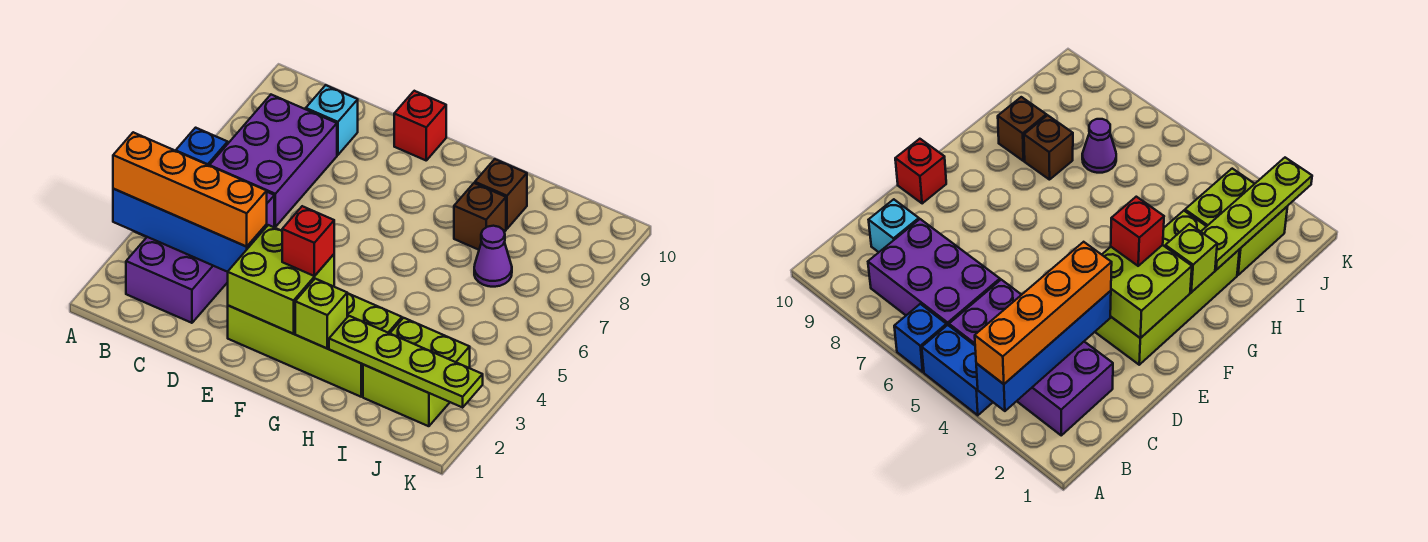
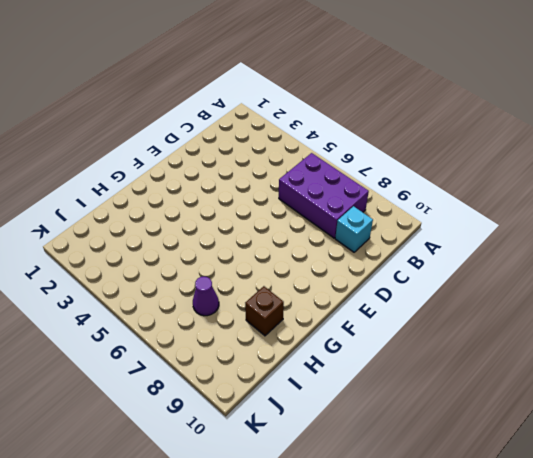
none -> blue 1x2 brick [922,325,993,415]
none -> blue 1x1 brick [176,128,228,165]
none -> purple 2x4 brick [126,192,274,323]

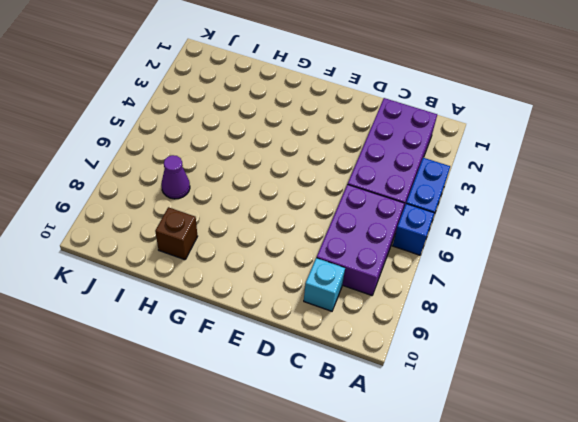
none -> lime 2x4 brick [228,293,402,397]
none -> red 1x1 brick [394,91,446,160]
none -> brown 1x1 brick [454,183,506,250]

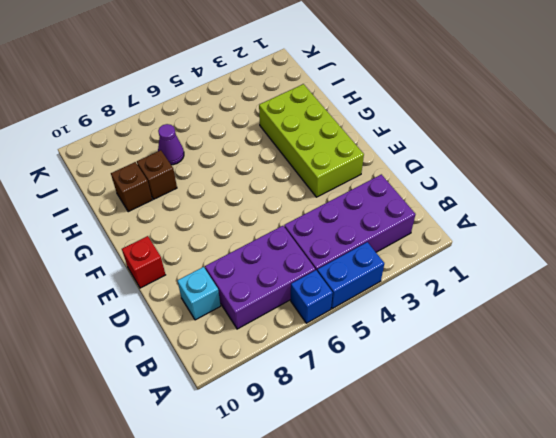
none -> lime 2x2 brick [363,318,470,426]
none -> blue 1x4 brick [113,189,267,272]
none -> lime 2x2 brick [228,225,334,334]

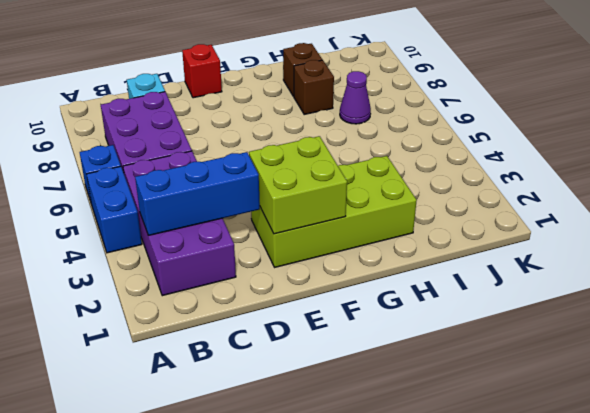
blue 1x3 brick [135,152,260,236] -> blue 1x4 brick [113,189,267,272]
none -> lime 2x2 brick [363,318,470,426]
none -> lime 1x1 brick [295,279,347,348]
none -> lime 1x4 plate [329,316,483,407]

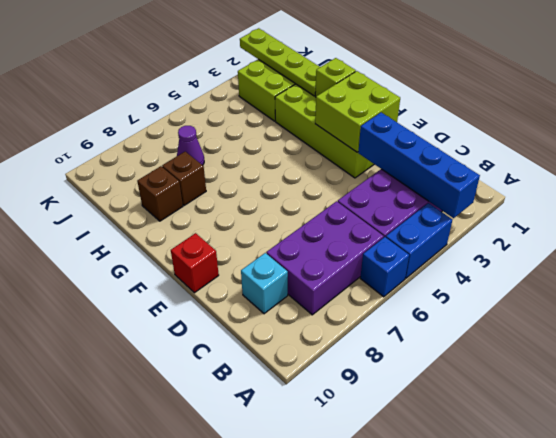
none -> orange 1x4 brick [113,132,267,247]
none -> red 1x1 brick [282,206,334,276]

